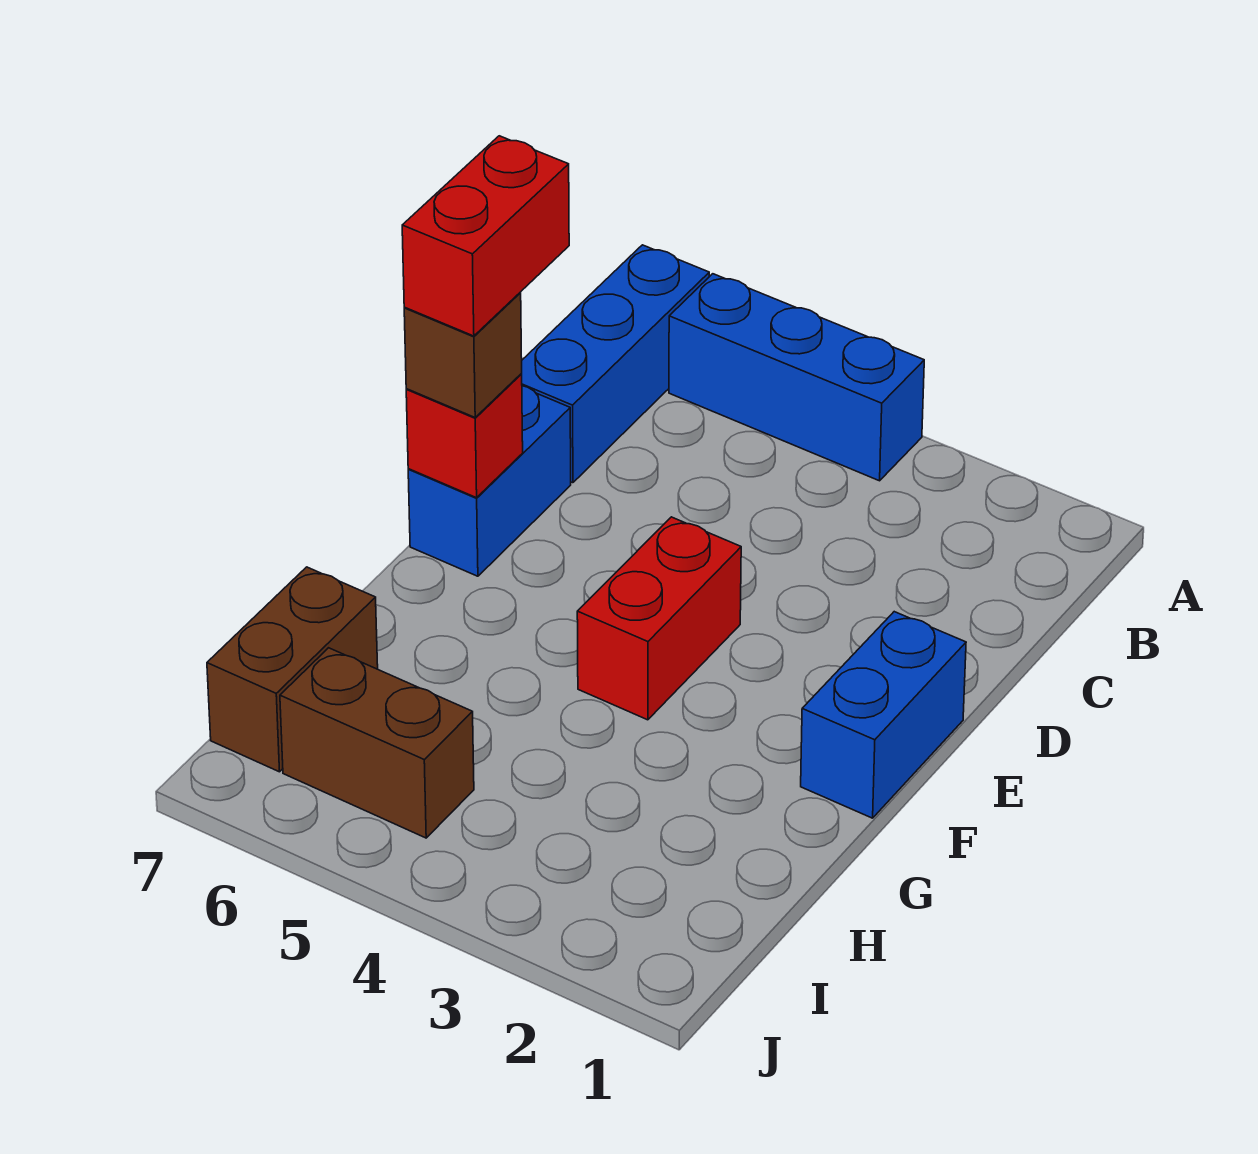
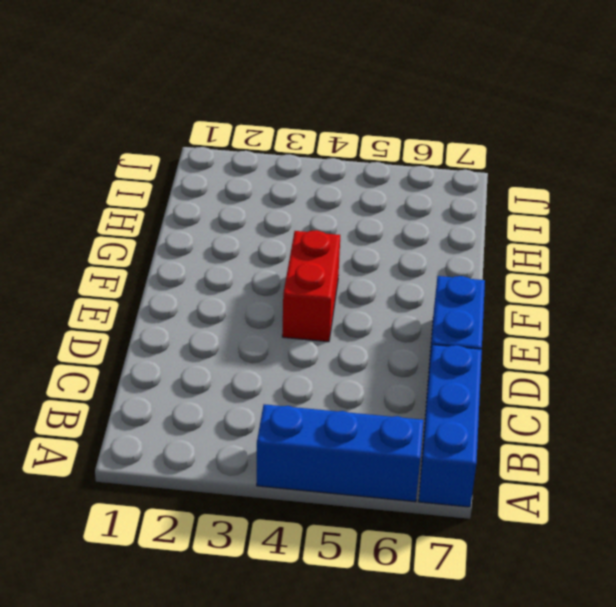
none -> blue 1x2 brick [801,612,966,818]
none -> brown 1x2 brick [207,567,378,772]

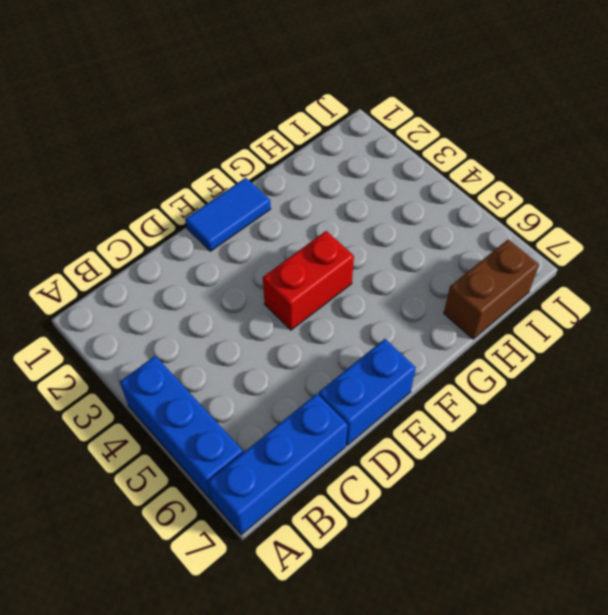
blue 1x2 tile [185,178,271,251] -> blue 1x2 brick [801,612,966,818]
none -> brown 1x2 brick [280,648,474,838]
none -> red 1x1 brick [406,374,523,498]

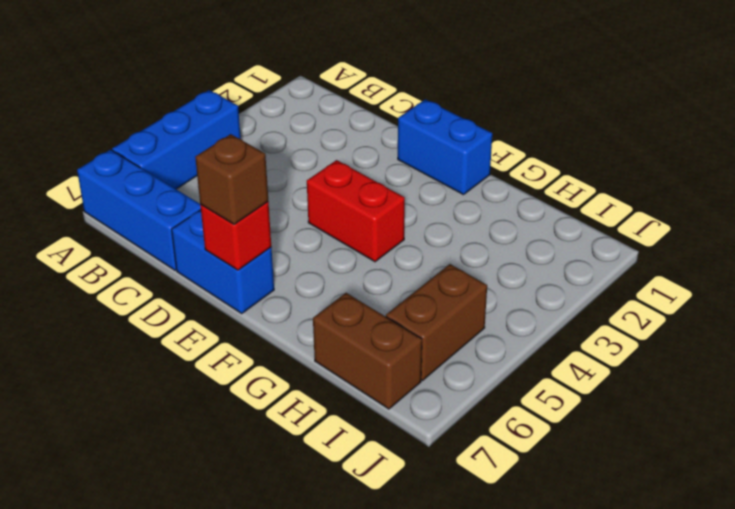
none -> red 1x2 brick [402,136,569,336]

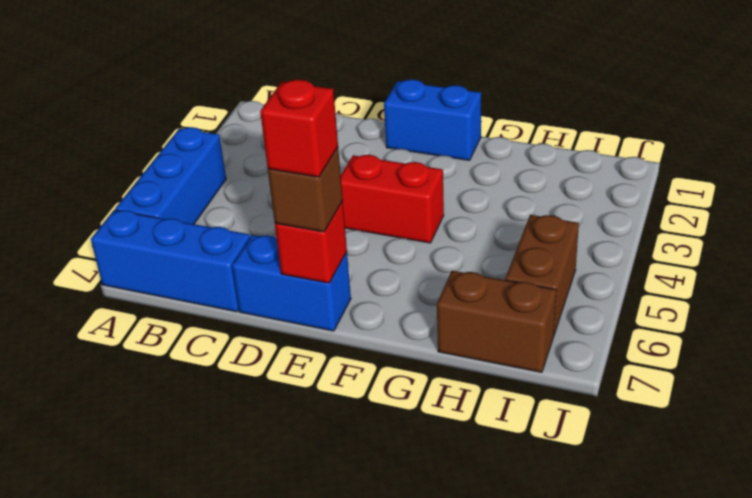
red 1x1 brick [260,80,338,177] -> red 1x2 brick [402,136,569,336]

